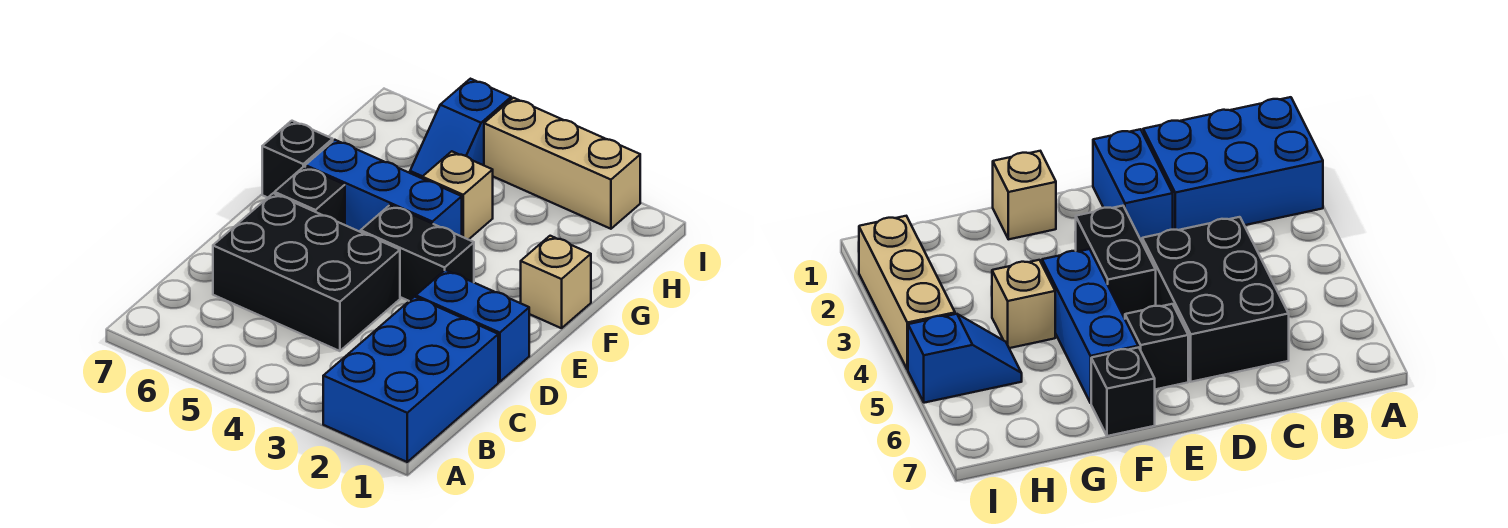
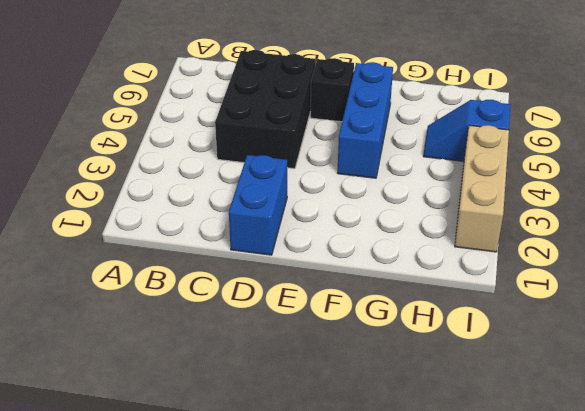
none -> blue 2x3 brick [323,297,498,462]
none -> black 1x2 brick [361,205,474,301]

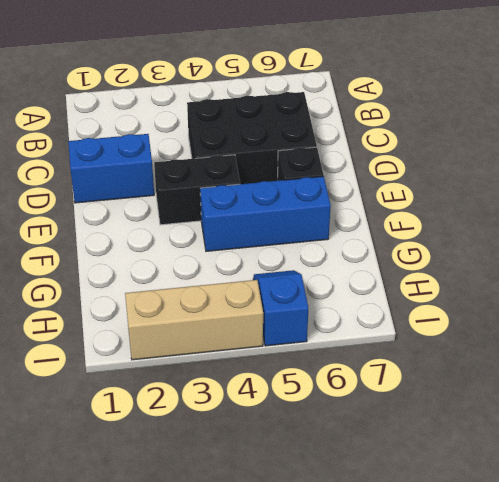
none -> blue 2x3 brick [323,297,498,462]
none -> tan 1x1 brick [521,236,591,328]

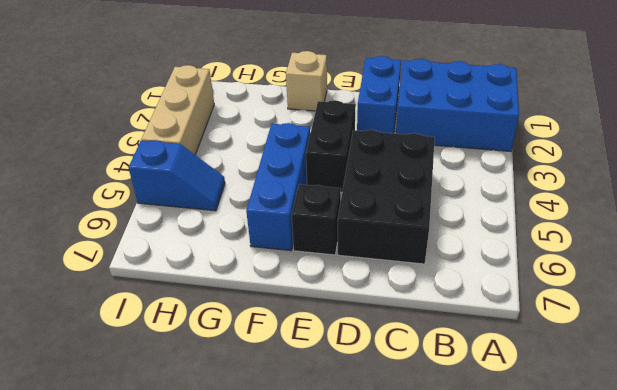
none -> black 1x1 brick [262,121,333,198]
none -> tan 1x1 brick [422,151,493,240]

